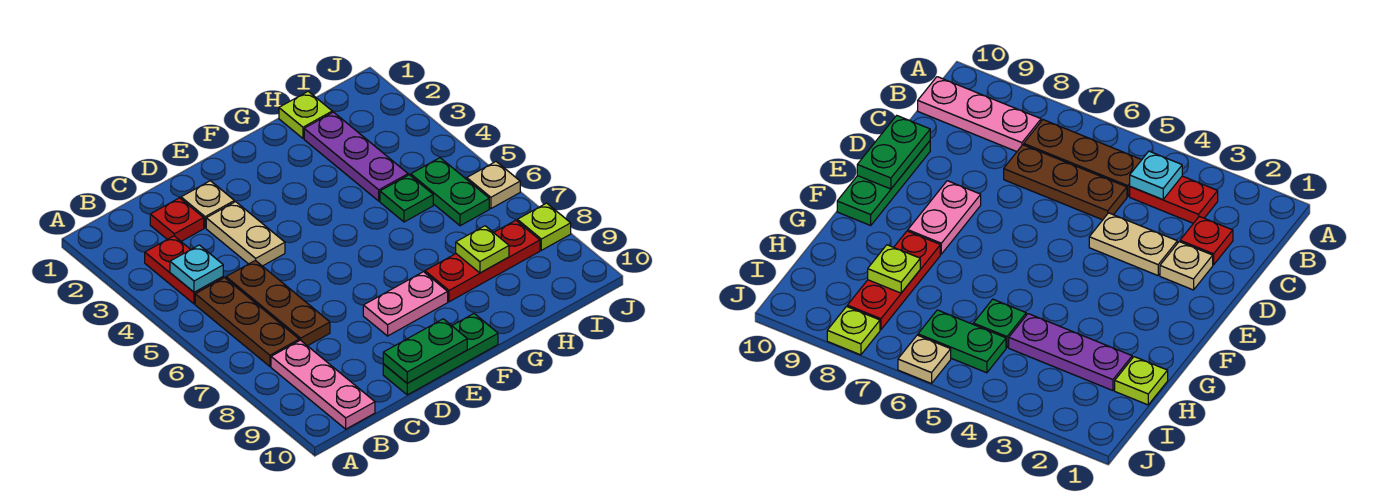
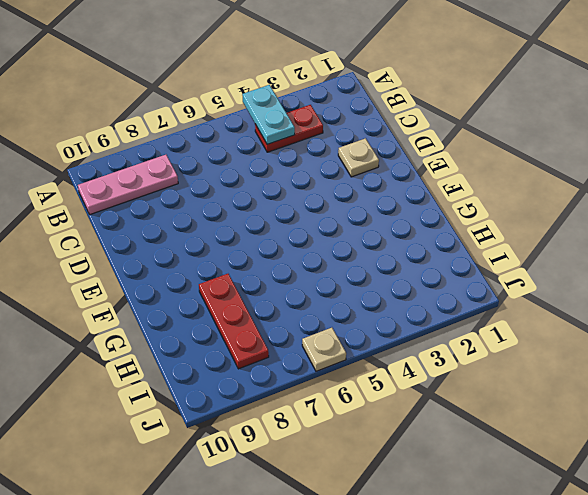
cyan 1x2 plate [242,85,295,144] -> cyan 1x1 plate [170,245,223,292]
none -> brown 1x3 plate [195,278,299,366]
none -> red 1x1 plate [150,198,204,241]
none -> brown 1x3 plate [226,260,330,346]

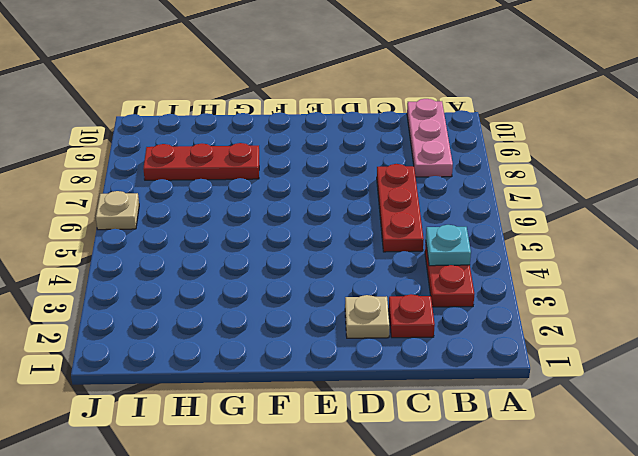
red 1x3 plate [377,164,424,252] -> brown 1x3 plate [226,260,330,346]
none -> brown 1x3 plate [195,278,299,366]
none -> tan 1x2 plate [206,202,285,266]
none -> green 1x3 plate [383,314,498,395]

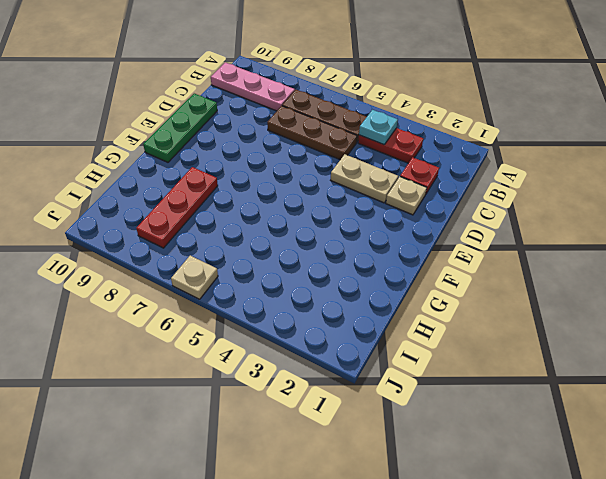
none -> pink 1x2 plate [363,272,448,336]
none -> lime 1x1 plate [279,91,332,138]
none -> purple 1x3 plate [304,112,408,201]

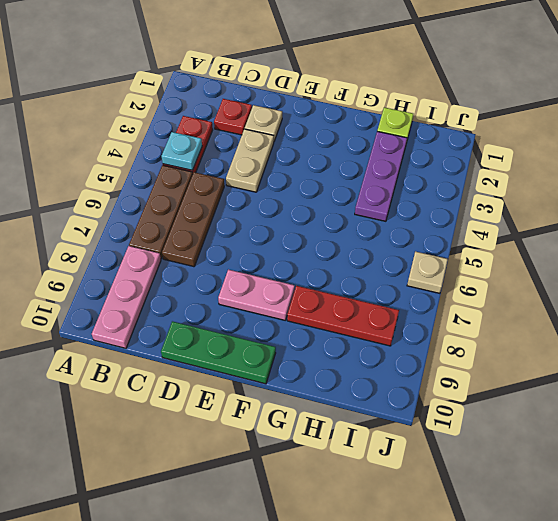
none -> green 1x1 plate [380,175,433,222]
none -> green 1x2 plate [411,158,489,226]
none -> lime 1x1 plate [517,203,571,250]

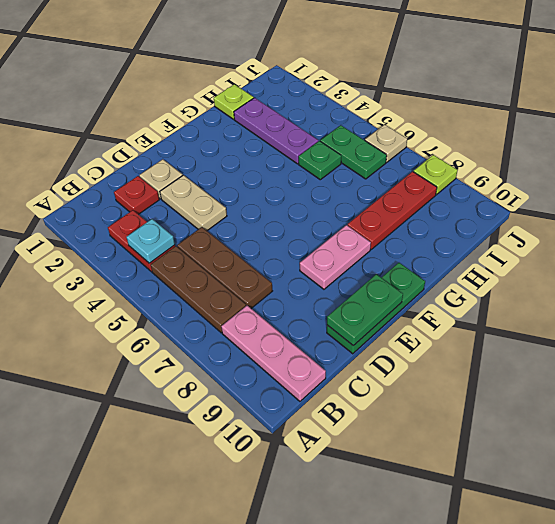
none -> lime 1x1 plate [456,226,509,273]

